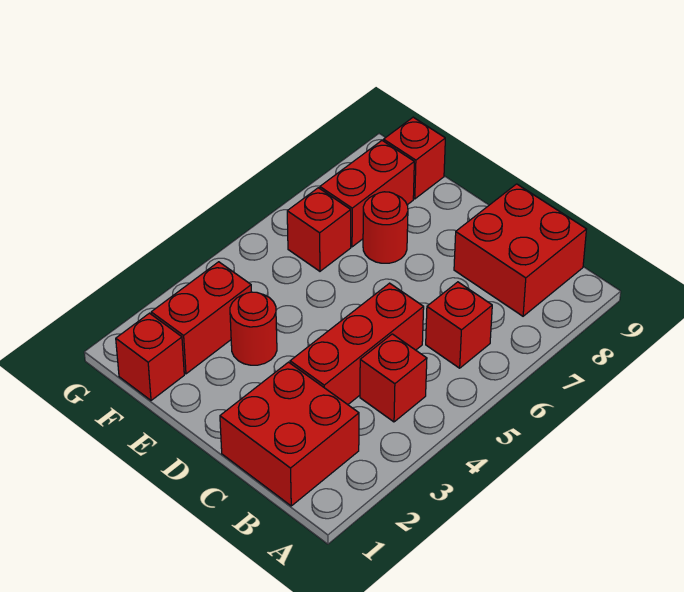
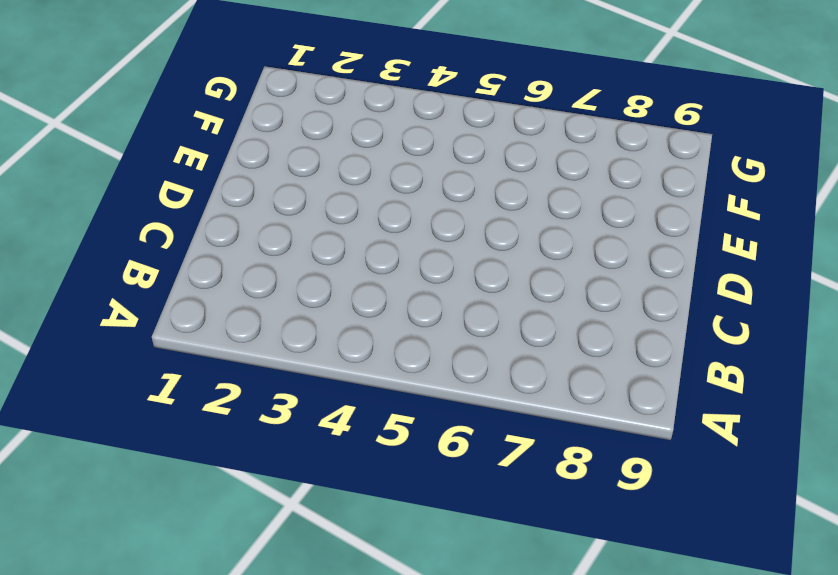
none -> red 2x2 brick [220,362,359,506]
none -> red 1x1 brick [360,334,427,422]
none -> red 1x1 brick [426,282,492,368]

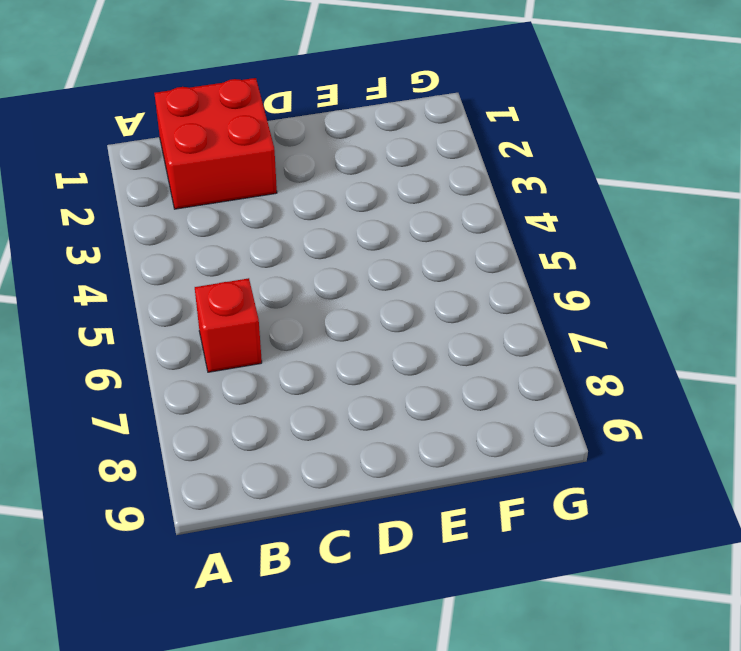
none -> red 1x1 brick [360,334,427,422]
none -> red 2x2 brick [454,184,587,316]
none -> red 1x3 brick [290,283,424,405]

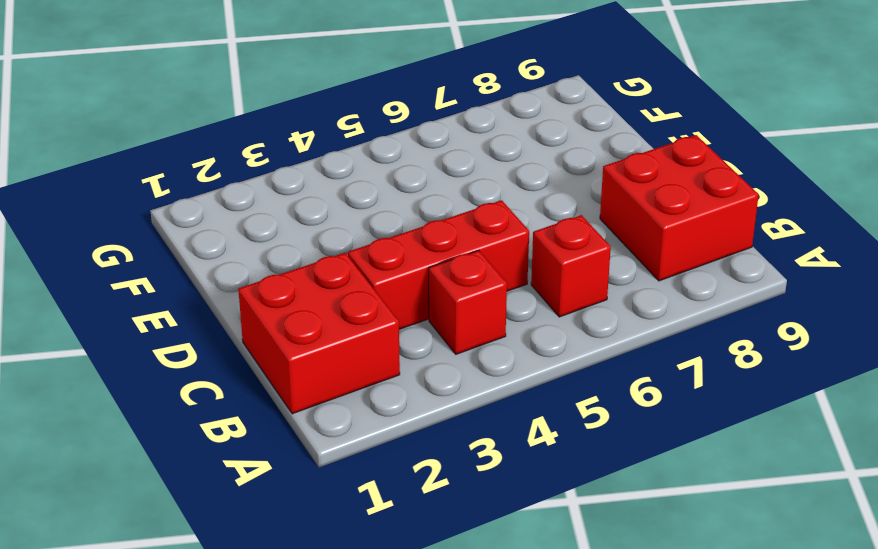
none -> red 1x1 round brick [230,292,277,365]
none -> red 1x1 round brick [363,192,408,263]
none -> red 1x1 brick [116,313,184,400]

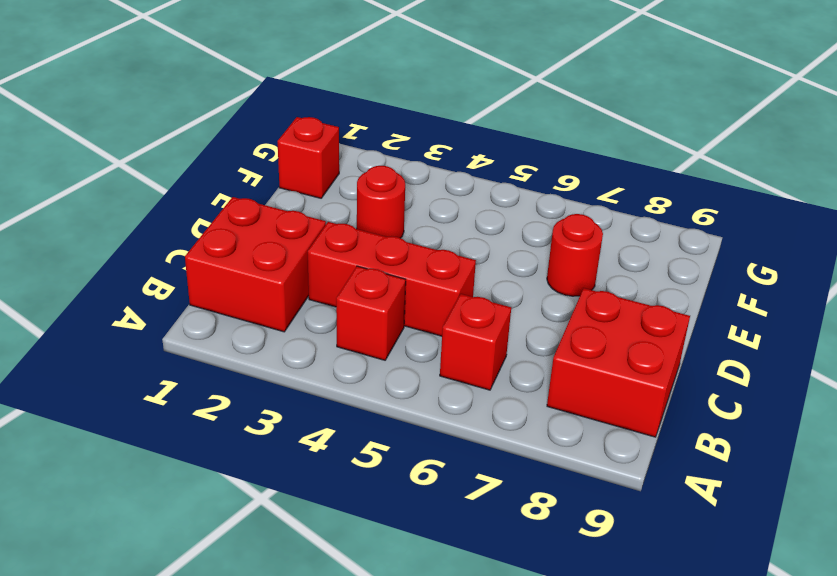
none -> red 1x2 brick [151,262,251,374]
none -> red 1x1 brick [287,188,351,271]
none -> red 1x2 brick [320,141,414,247]

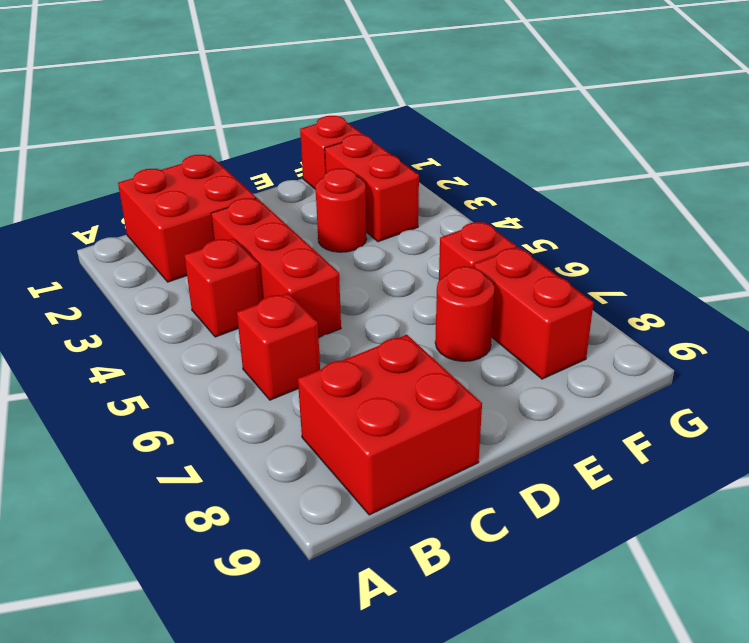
none -> red 1x1 brick [384,117,445,199]

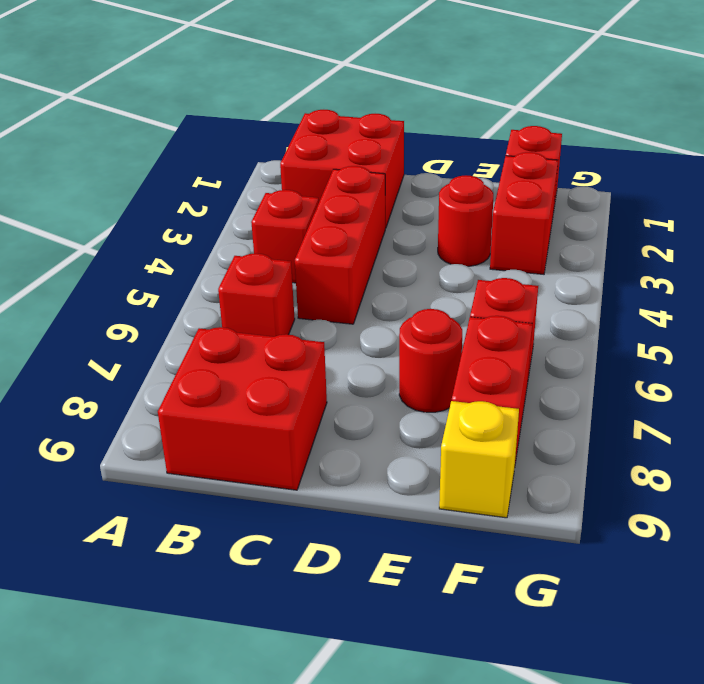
yellow 1x1 brick [439,401,519,518] -> red 1x1 brick [384,117,445,199]

